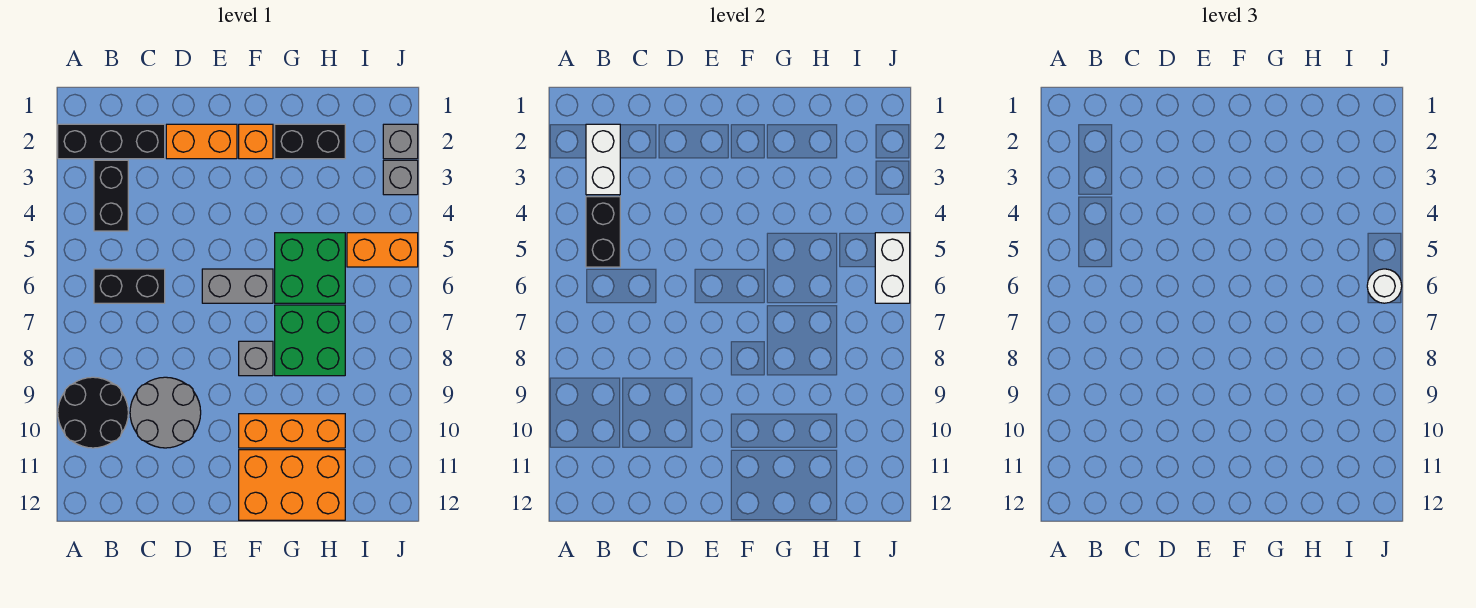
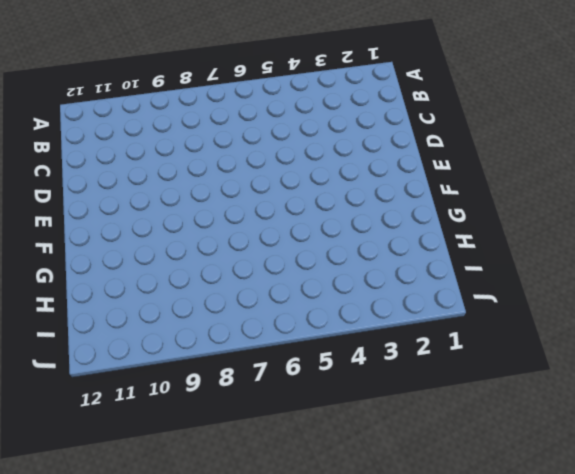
none -> black 1x3 brick [58,124,165,159]
none -> black 2x2 round brick [58,377,128,448]
none -> black 1x2 brick [94,160,128,231]

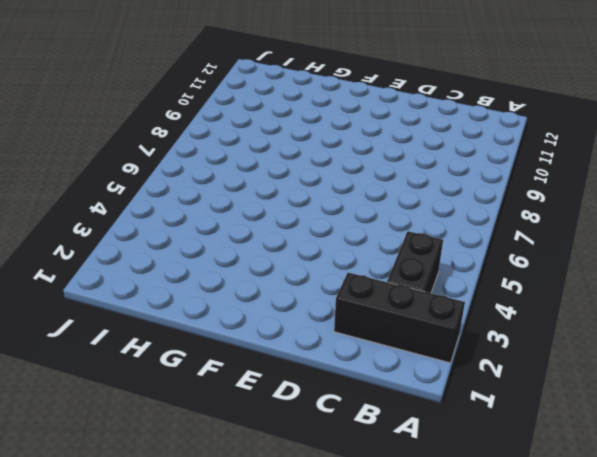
none -> black 2x2 round brick [58,377,128,448]
none -> black 1x2 brick [94,269,165,303]
none -> grey 2x2 round brick [130,377,201,448]

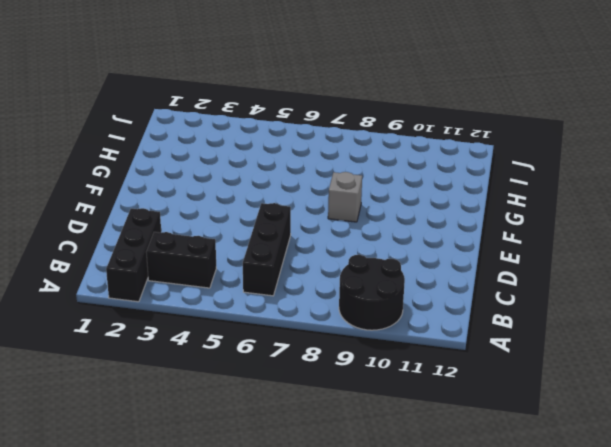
black 1x3 brick [243,203,291,296] -> black 1x2 brick [94,269,165,303]
none -> grey 2x2 round brick [130,377,201,448]
none -> orange 1x2 brick [166,124,237,159]
none -> grey 1x2 brick [202,269,273,303]

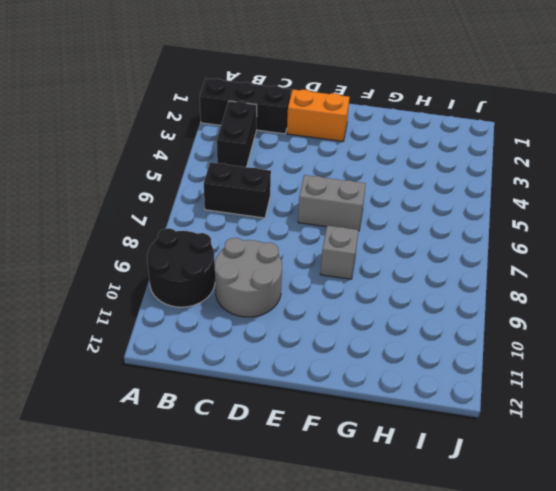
none -> orange 1x1 brick [239,124,273,159]
none -> orange 1x3 brick [239,414,345,448]
none -> orange 2x3 brick [239,450,345,520]

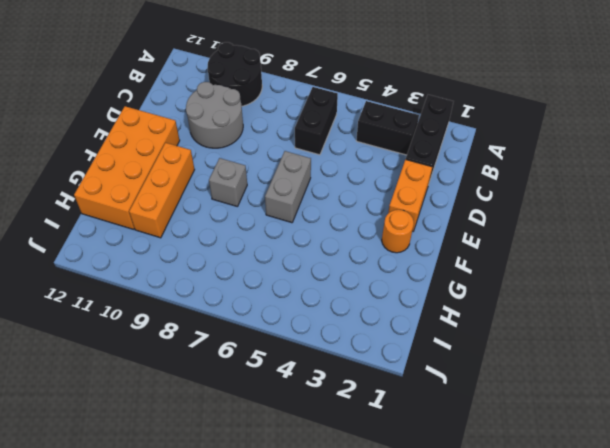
orange 2x4 brick [74,106,180,229] -> orange 2x3 brick [239,450,345,520]
orange 1x1 round brick [382,210,414,253] -> orange 1x1 brick [239,124,273,159]
none -> black 1x2 brick [275,124,345,159]
none -> green 2x2 brick [275,233,345,303]
none -> green 2x2 brick [275,305,345,376]

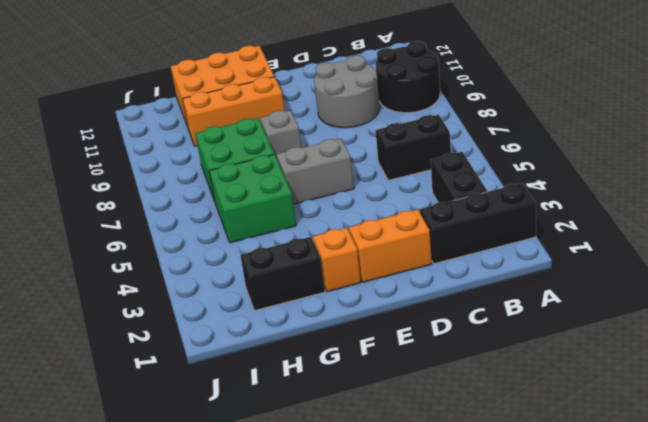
none -> orange 1x2 brick [347,233,418,267]
none -> grey 1x1 brick [383,124,418,159]
none -> grey 1x1 brick [383,160,418,195]

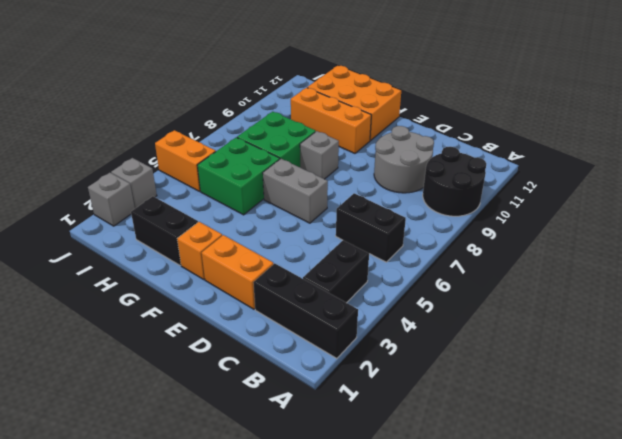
none -> white 1x2 brick [586,124,620,195]
none -> black 1x2 brick [586,197,620,267]
none -> white 1x2 brick [875,233,910,303]

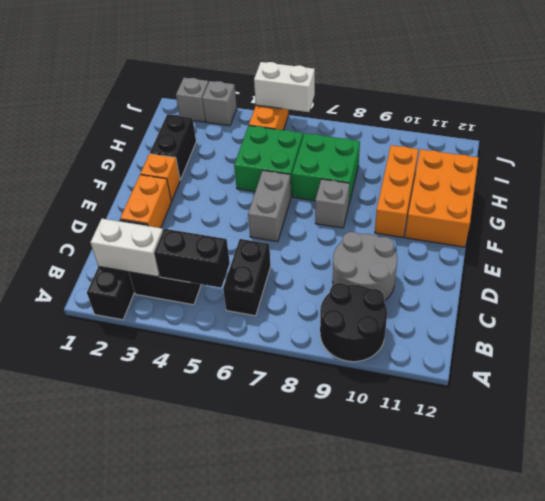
none -> white 1x1 round brick [1367,269,1402,303]

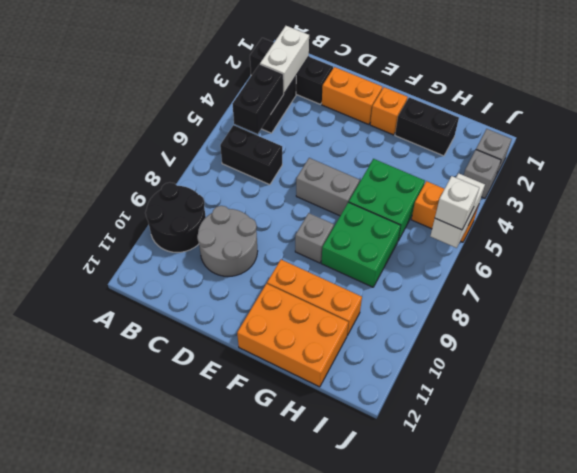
white 1x1 brick [435,176,479,230] -> white 1x1 round brick [1367,269,1402,303]

